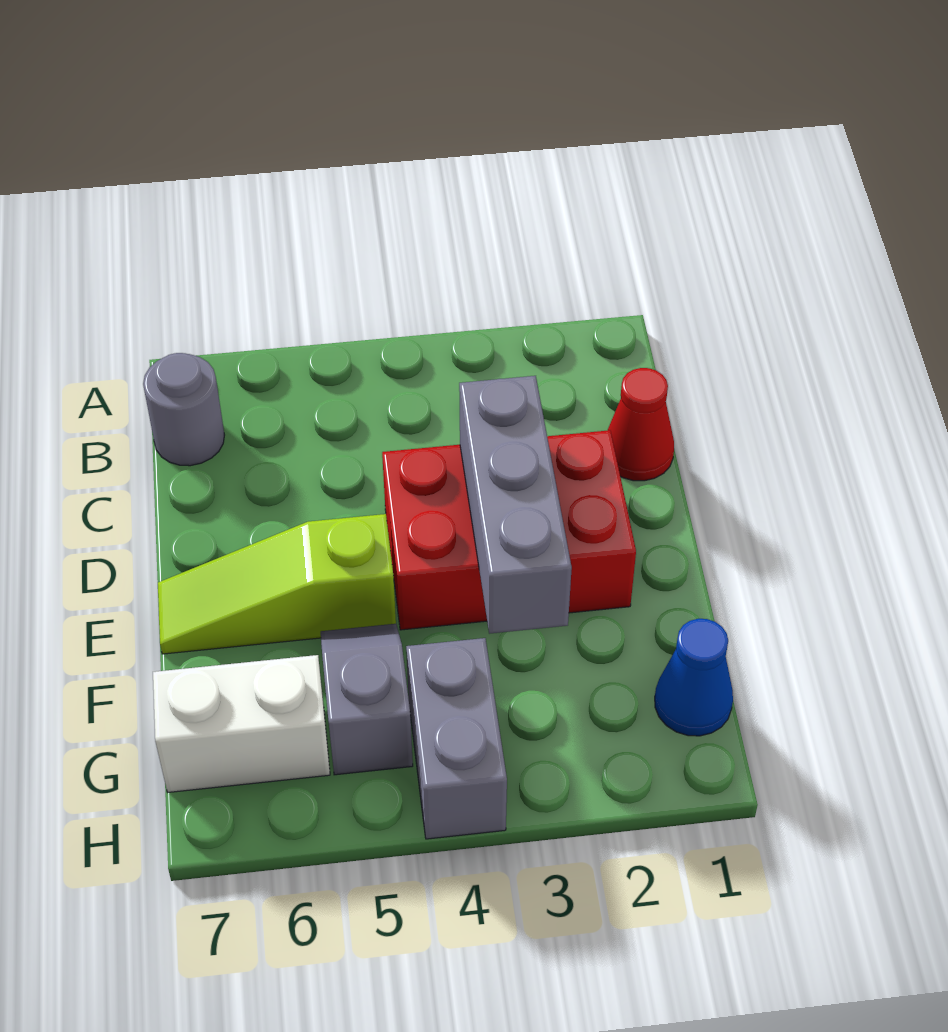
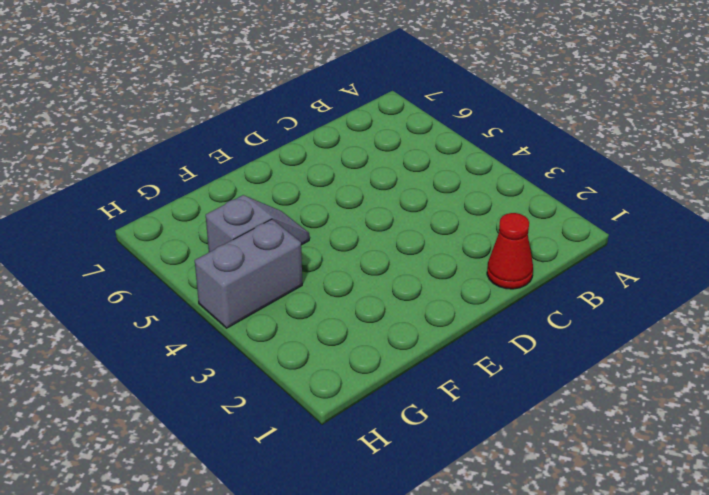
none -> grey 1x1 round brick [143,353,224,466]
none -> red 2x3 brick [382,430,636,630]

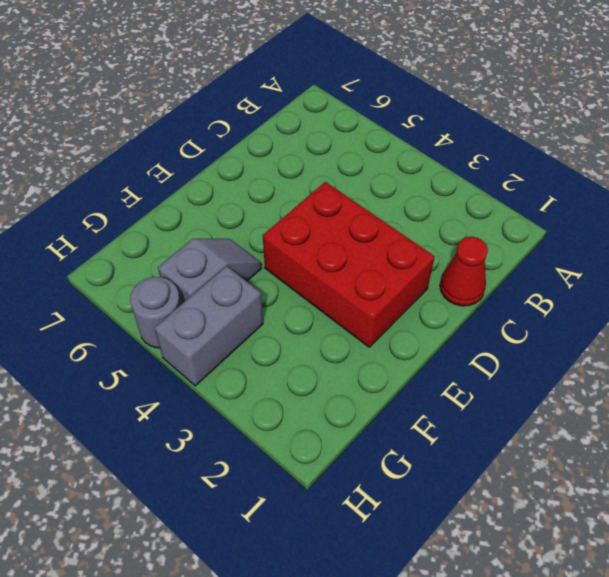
grey 1x1 round brick [130,277,181,348] -> grey 1x1 round brick moved to [143,353,224,466]
none -> lime 1x3 slope [158,514,396,654]
none -> blue 1x1 cone [655,619,733,736]

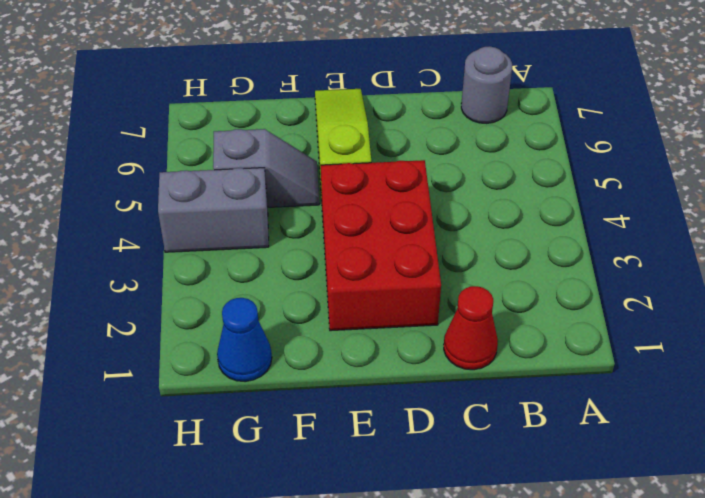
none -> white 1x2 brick [153,655,330,792]
none -> grey 1x3 brick [459,376,572,634]

